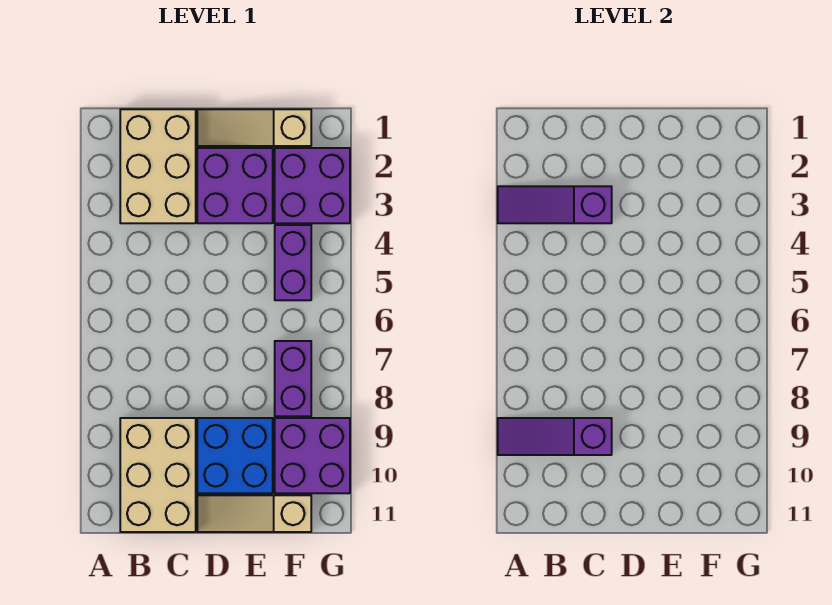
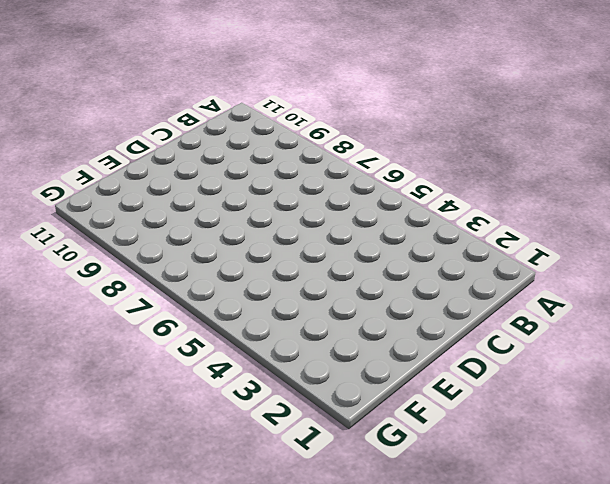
none -> tan 2x3 brick [120,109,196,223]
none -> tan 2x3 brick [120,418,196,532]
none -> tan 1x3 slope [197,109,311,146]

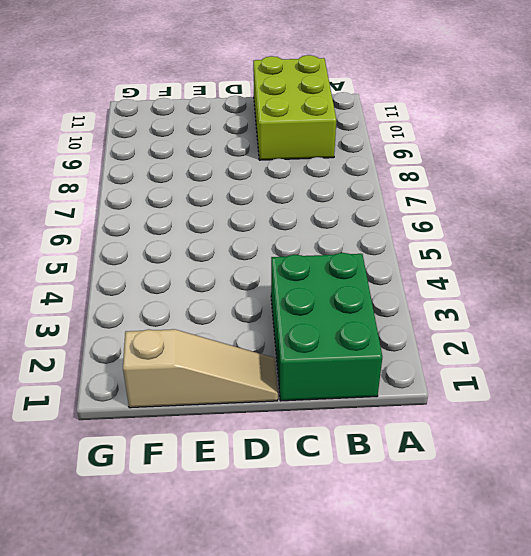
green 2x3 brick [271,253,382,401] -> tan 2x3 brick [120,109,196,223]
lime 2x3 brick [253,55,336,160] -> tan 2x3 brick [120,418,196,532]
none -> purple 2x2 brick [197,148,273,223]
none -> blue 2x2 brick [197,418,273,493]
none -> tan 1x3 slope [197,495,311,532]

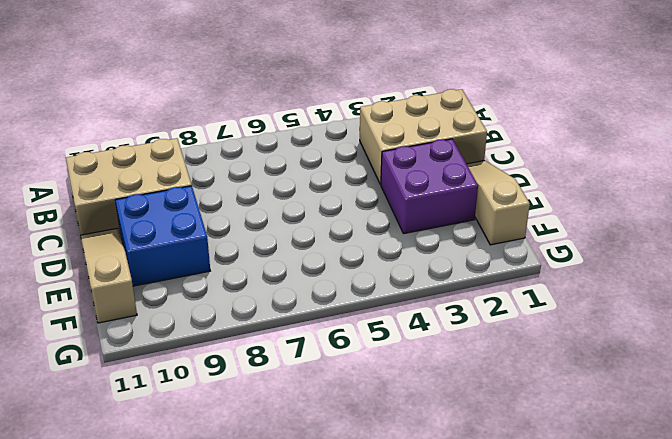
none -> purple 2x2 brick [275,148,350,223]
none -> purple 1x2 brick [275,225,311,300]
none -> purple 1x2 brick [275,341,311,416]

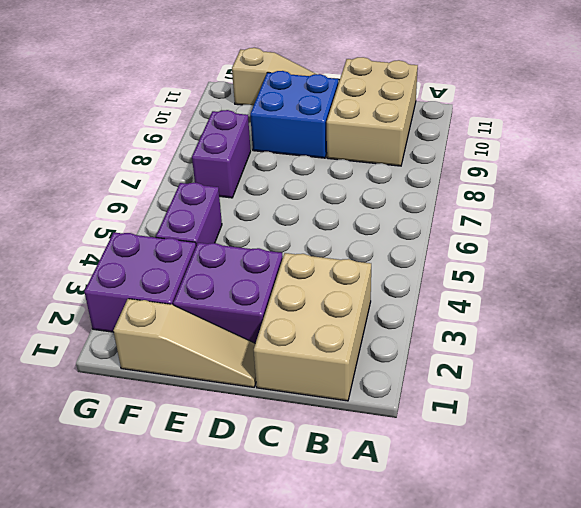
none -> purple 2x2 brick [275,418,350,493]
none -> purple 1x3 slope [498,186,612,223]
none -> purple 1x3 slope [498,418,612,455]

